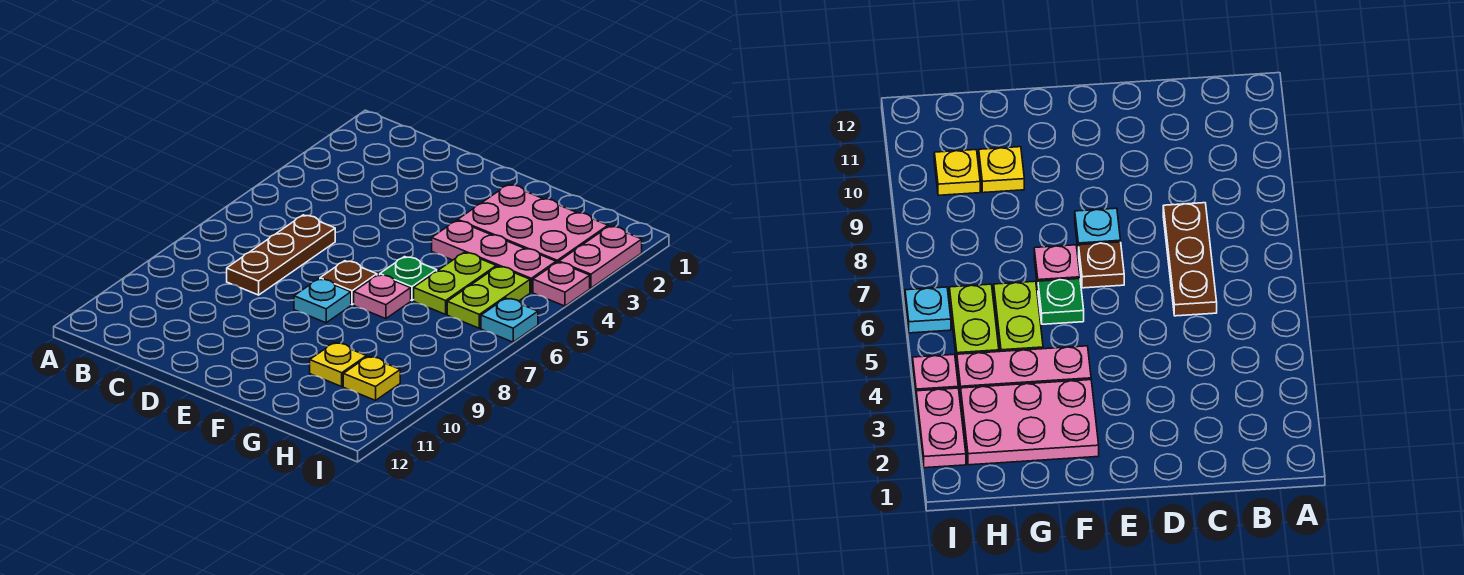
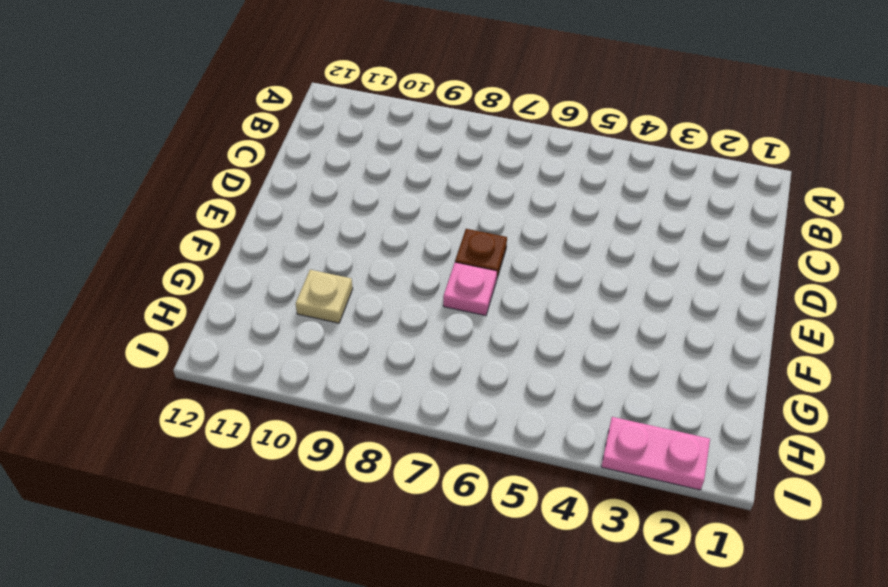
tan 1x1 plate [296,270,353,323] -> yellow 1x1 plate [310,343,367,386]
none -> brown 1x3 plate [227,215,335,295]
none -> cyan 1x1 plate [294,279,351,323]
none -> pink 2x3 plate [458,184,608,263]

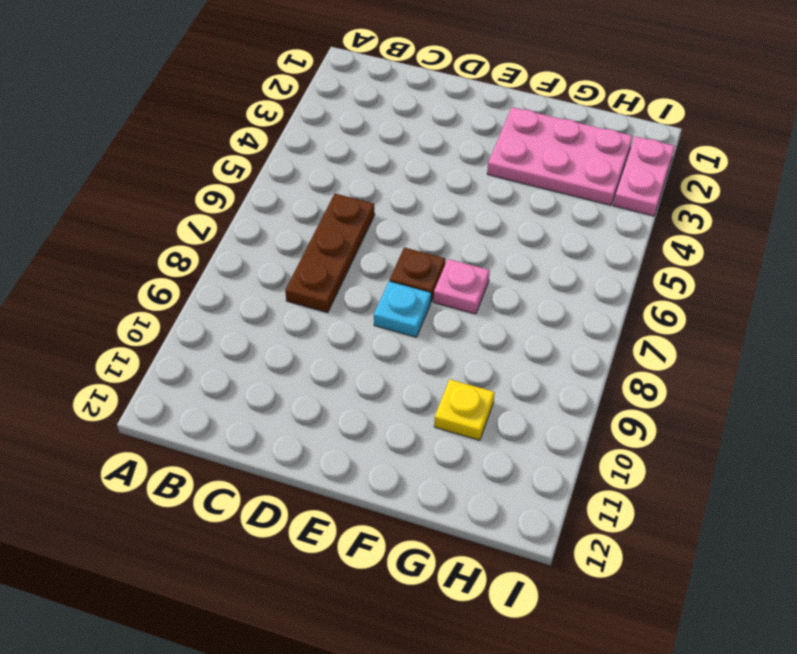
none -> pink 1x3 plate [432,221,556,292]
none -> green 1x1 plate [380,257,437,301]
none -> lime 1x2 plate [414,252,496,314]

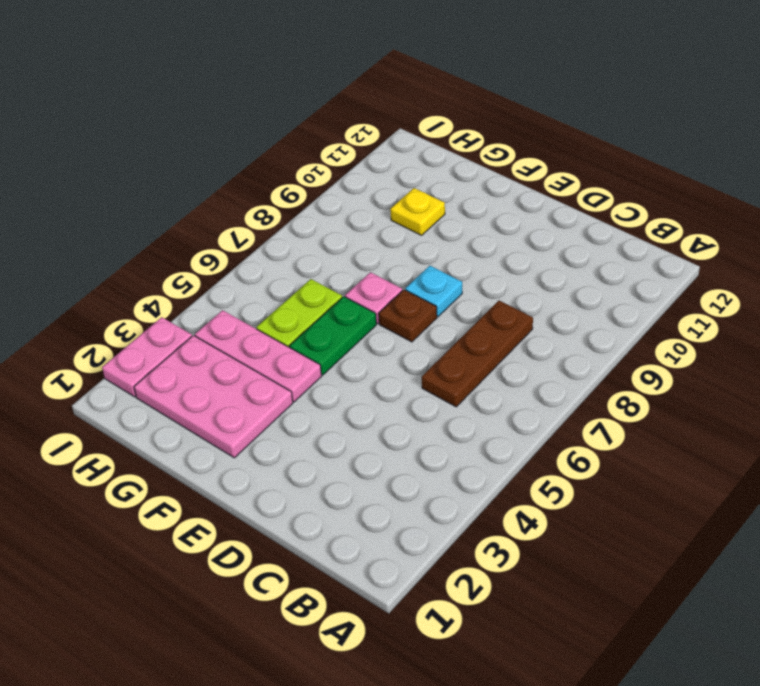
green 1x2 plate [290,297,376,375] -> green 1x1 plate [380,257,437,301]
none -> lime 1x2 plate [447,266,530,328]
none -> yellow 1x1 plate [343,356,400,400]
none -> pink 1x1 plate [533,262,590,306]

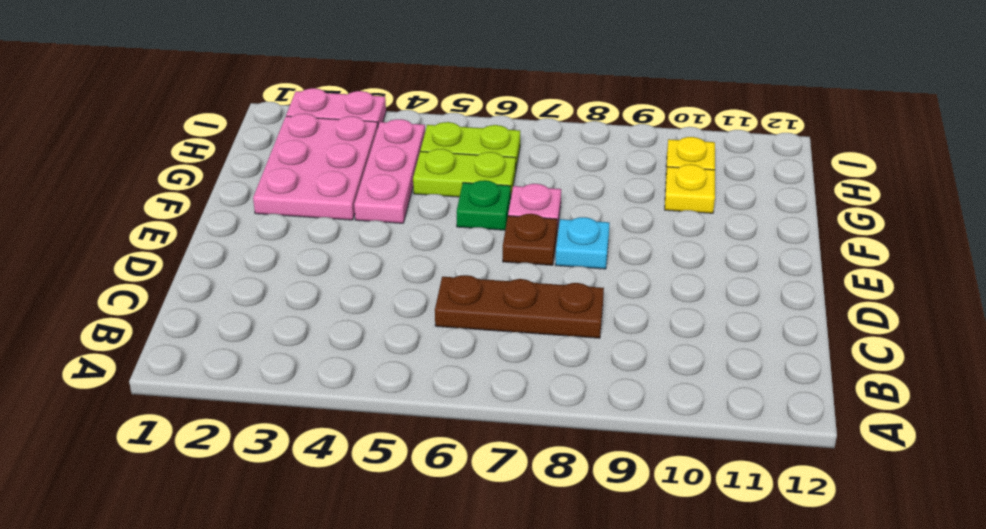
none -> pink 1x1 plate [533,262,590,306]
none -> cyan 1x1 plate [481,298,538,342]

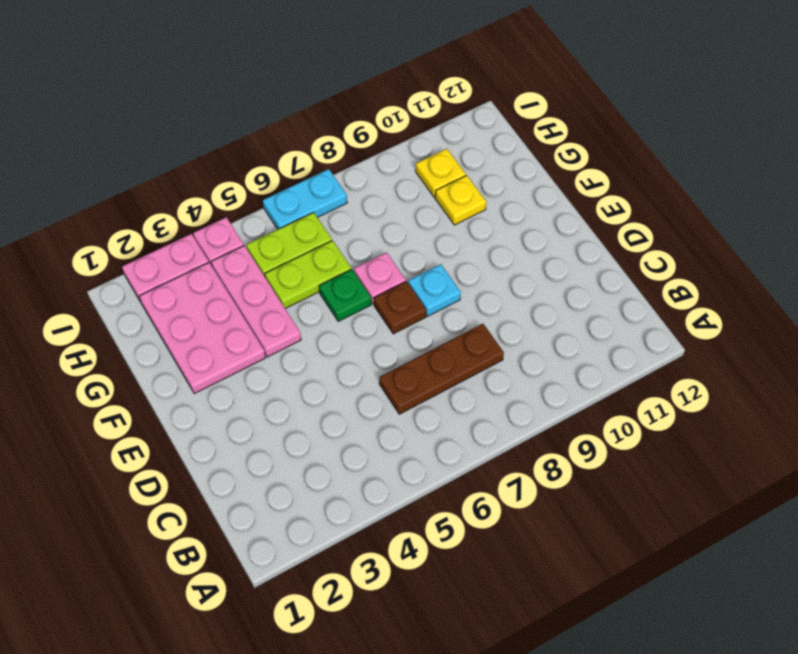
cyan 1x2 plate [263,169,347,229] -> cyan 1x1 plate [481,298,538,342]

